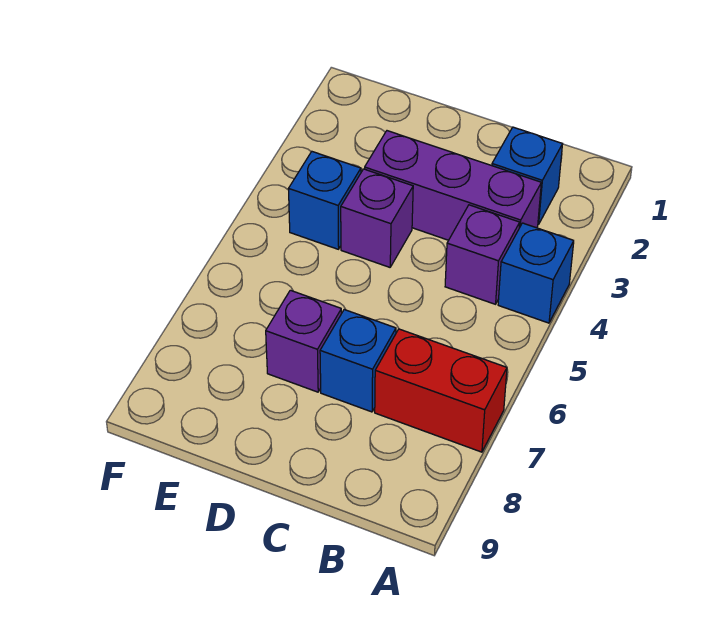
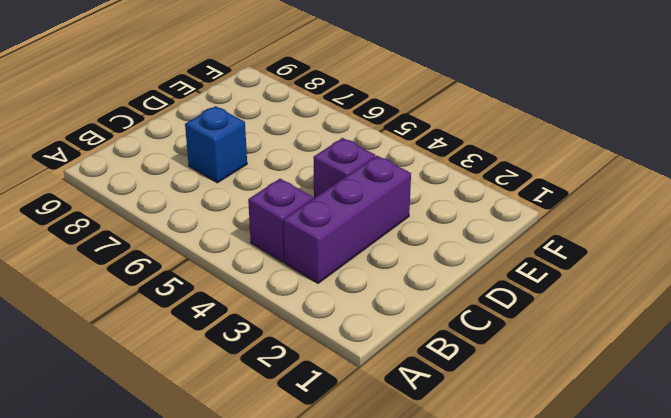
none -> blue 1x1 brick [498,223,574,323]
none -> red 1x2 brick [375,329,507,452]

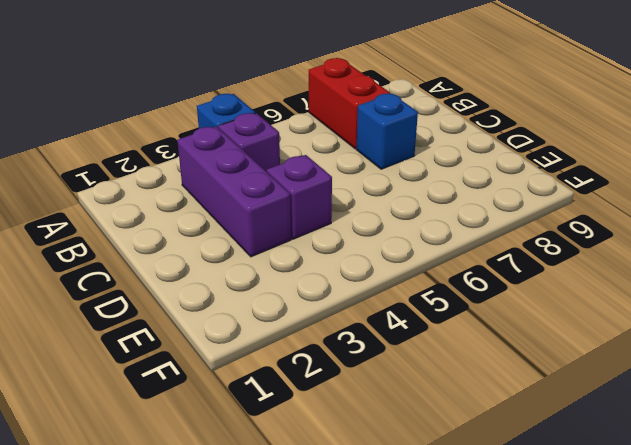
none -> blue 1x1 brick [492,127,563,224]
none -> purple 1x1 brick [266,290,341,392]

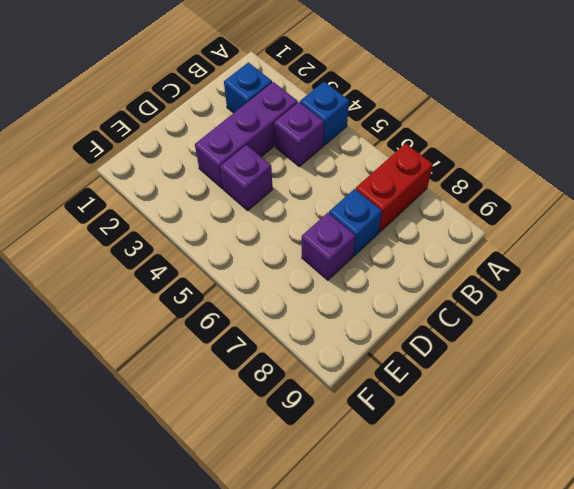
none -> blue 1x1 brick [288,151,361,249]

